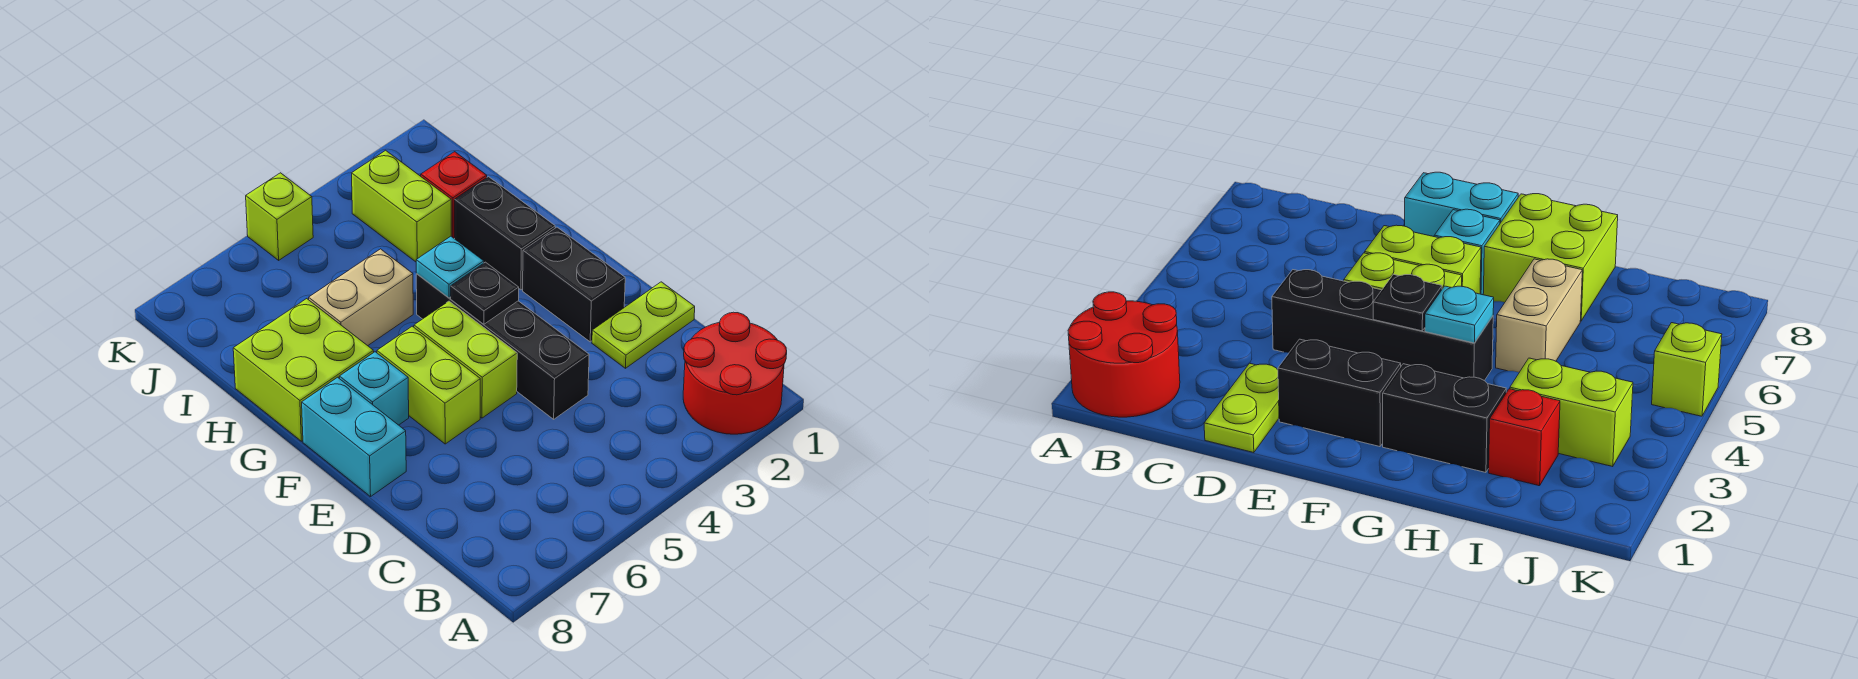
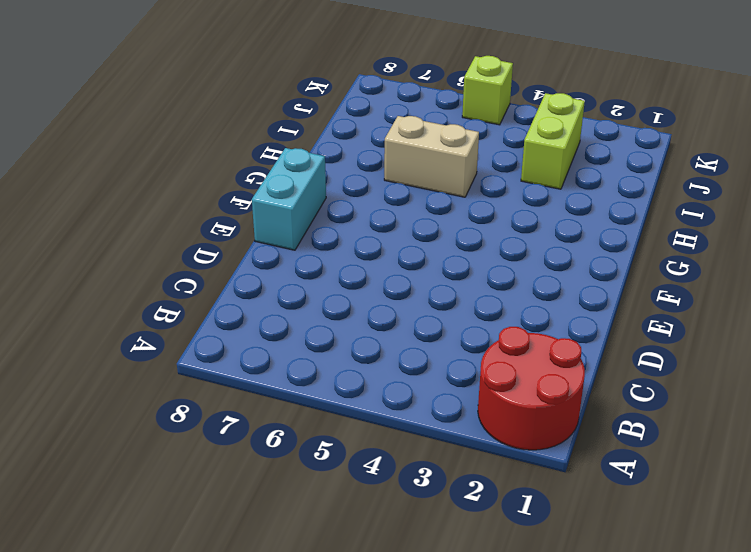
none -> lime 1x2 plate [592,282,695,368]
none -> black 1x4 brick [416,274,589,419]
none -> black 1x2 brick [523,227,625,342]

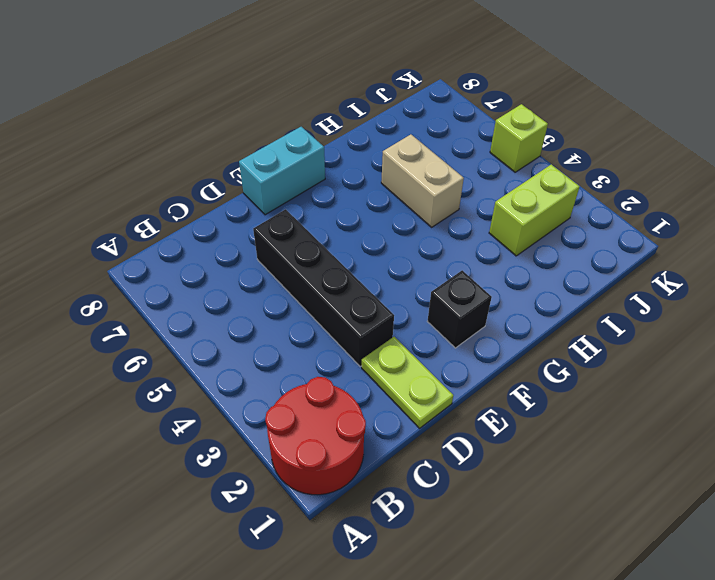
black 1x4 brick [253,209,394,366] -> black 1x4 brick turned to [416,274,589,419]
black 1x1 brick [427,270,492,348] -> black 1x2 brick [523,227,625,342]
none -> lime 1x2 brick [414,301,517,418]
none -> lime 1x2 brick [377,326,480,444]
none -> cyan 1x1 brick [339,352,409,425]

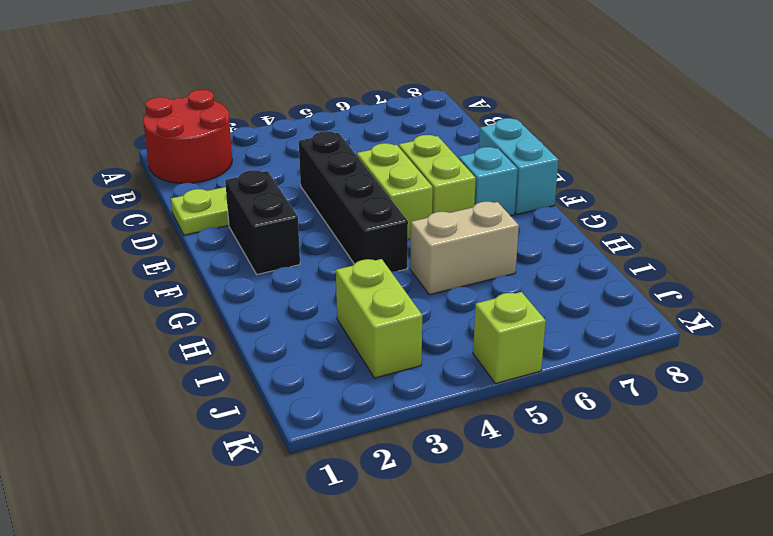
none -> black 1x2 brick [455,177,555,290]
none -> lime 2x2 brick [233,299,374,441]
none -> red 1x1 brick [421,152,487,238]

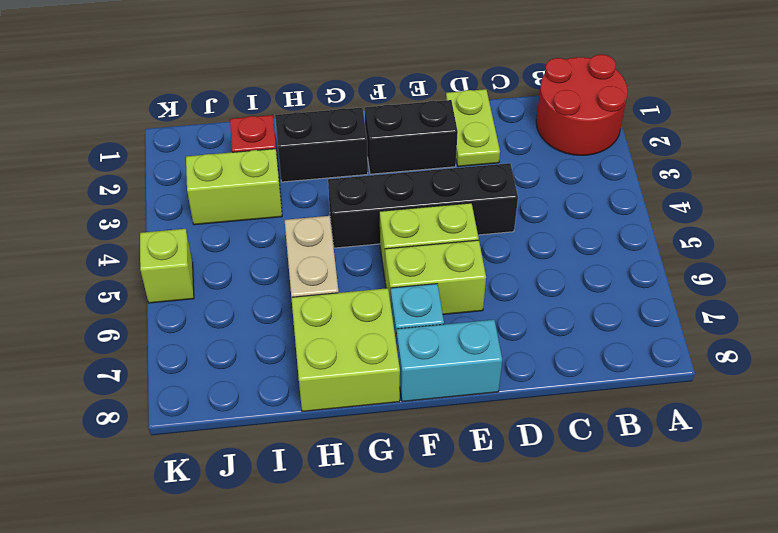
none -> black 1x1 plate [451,262,519,324]
none -> cyan 1x1 plate [416,236,484,298]

